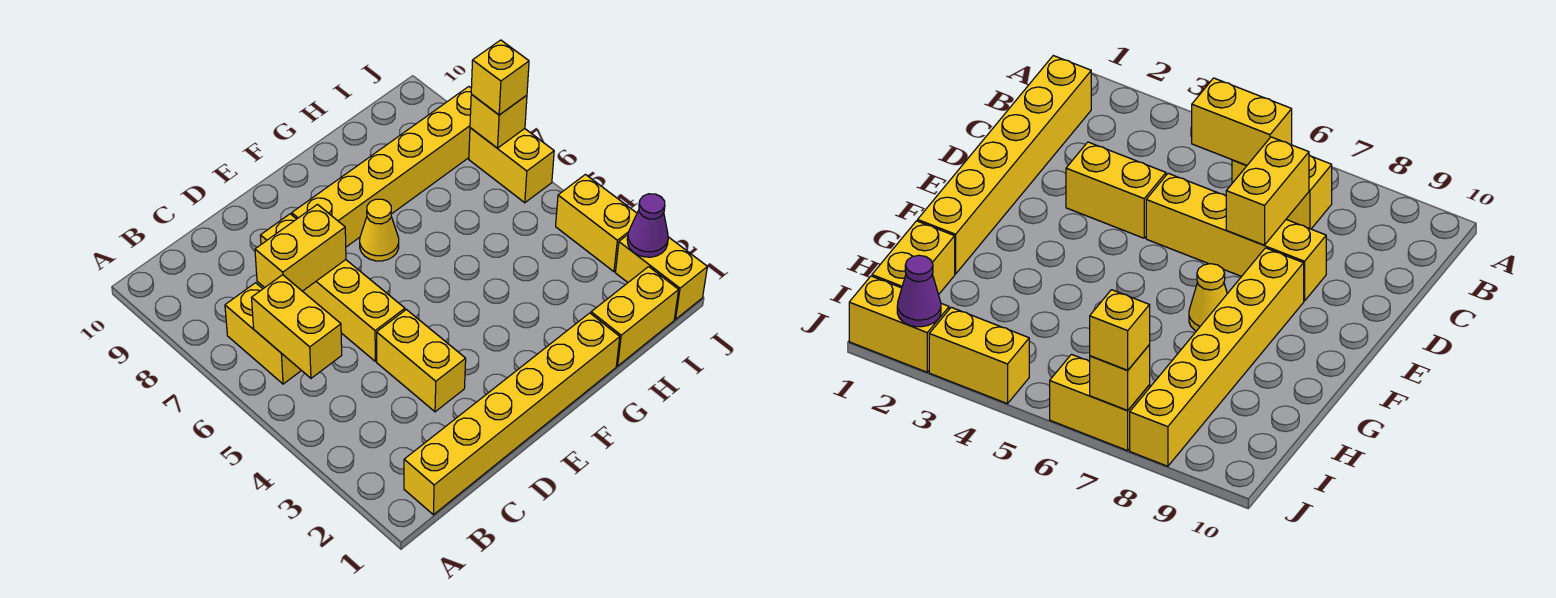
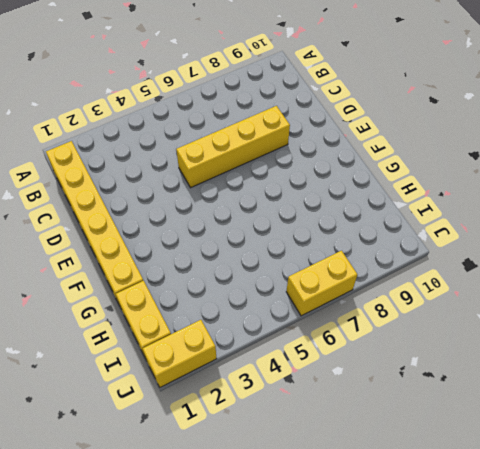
none -> yellow 1x2 brick [225,283,301,384]
none -> yellow 1x2 brick [377,310,466,412]
none -> yellow 1x6 brick [292,87,471,247]

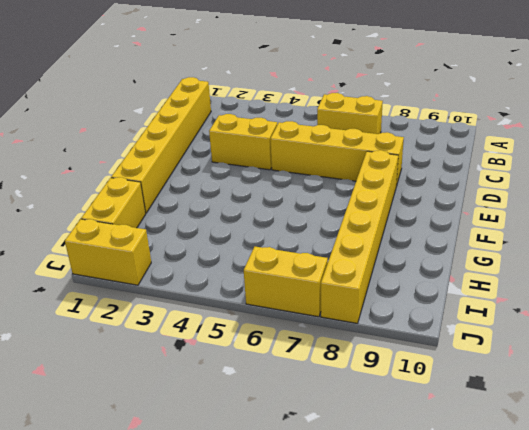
none -> yellow 1x1 cone [360,199,399,261]
none -> yellow 1x2 brick [556,175,637,272]
none -> yellow 1x2 brick [252,275,342,378]

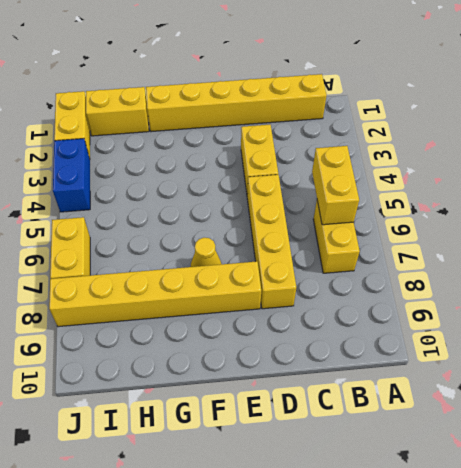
blue 1x2 brick [53,139,90,212] -> yellow 1x2 brick [556,175,637,272]
none -> yellow 1x2 brick [255,204,346,291]
none -> purple 1x1 cone [627,194,668,257]
none -> yellow 1x1 brick [470,94,527,148]

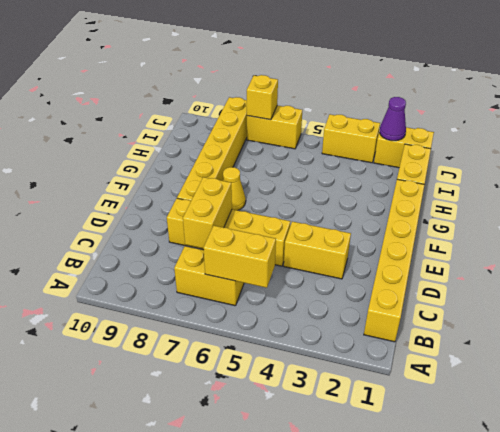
none -> yellow 1x1 brick [471,40,529,115]

